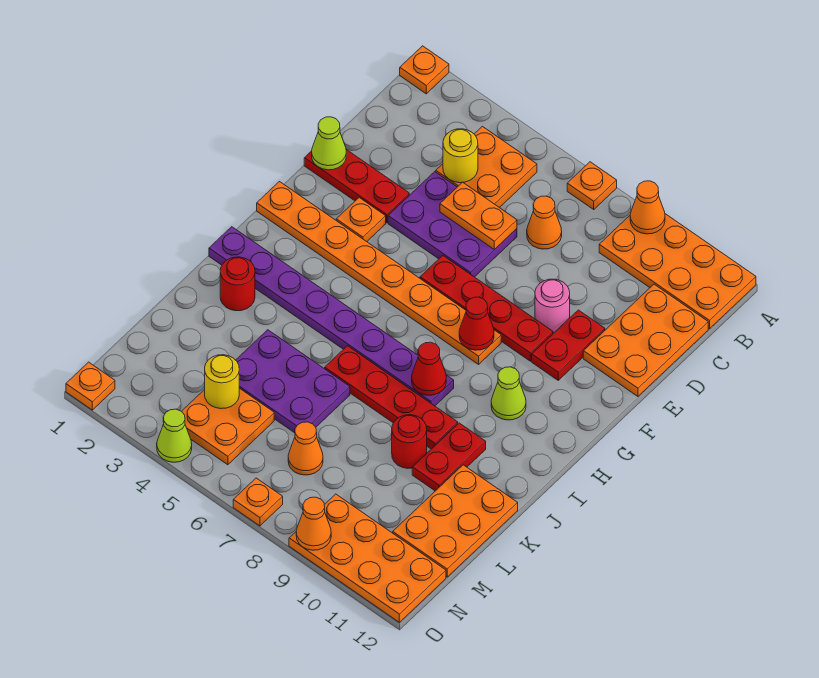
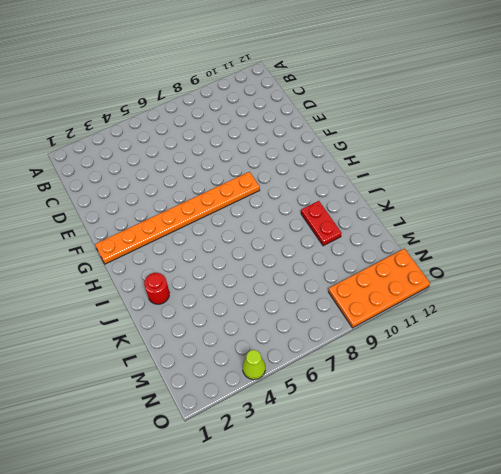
none -> orange 1x1 plate [400,46,449,94]
none -> orange 1x1 plate [567,162,617,209]
none -> orange 2x4 plate [599,214,756,329]
none -> orange 2x2 plate [436,126,537,208]

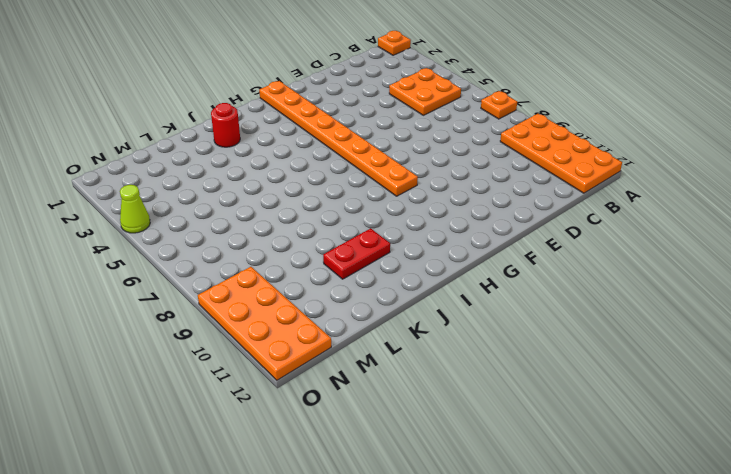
none -> orange 1x1 cone [527,196,562,249]
none -> orange 2x3 plate [583,284,708,396]
none -> purple 2x3 plate [388,172,517,277]
none -> red 1x3 plate [304,150,409,223]

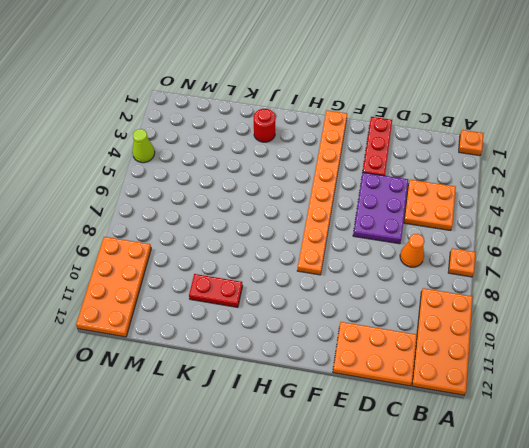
none -> pink 1x1 round brick [535,279,570,333]
none -> red 1x2 plate [532,310,605,380]
none -> orange 1x1 plate [336,198,386,242]
none -> red 1x4 plate [420,256,553,361]

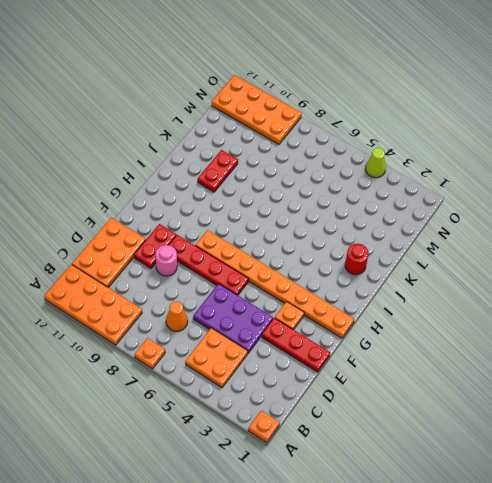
none -> lime 1x1 cone [491,367,526,420]
none -> purple 1x8 plate [209,227,454,406]
none -> red 1x4 plate [325,346,458,449]
none -> purple 2x3 plate [236,330,350,433]

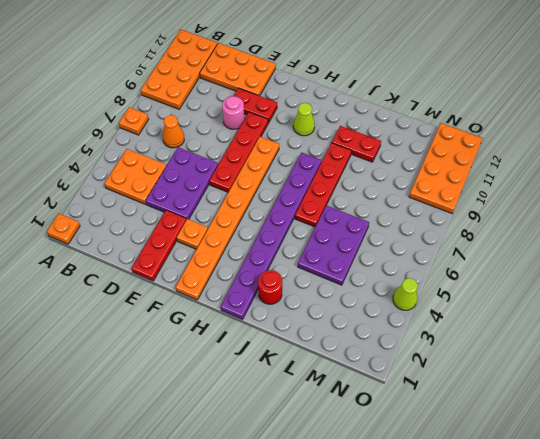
none -> red 1x1 round brick [392,415,427,468]
none -> orange 2x3 plate [393,465,518,577]
none -> orange 2x2 plate [182,388,274,465]
none -> orange 1x1 cone [288,422,323,475]

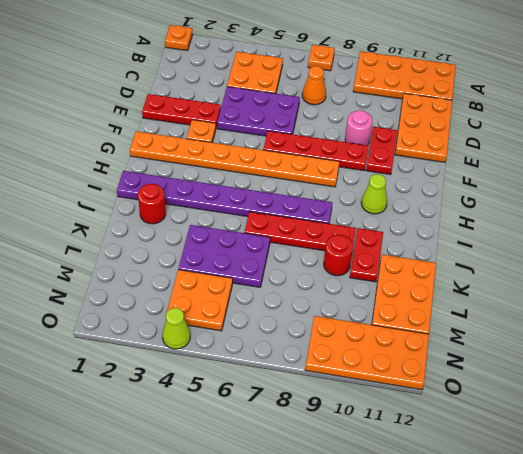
none -> orange 1x1 cone [288,422,323,475]
none -> orange 1x1 plate [66,362,115,410]
none -> orange 1x1 plate [233,478,283,526]
none -> orange 1x1 cone [630,181,665,234]

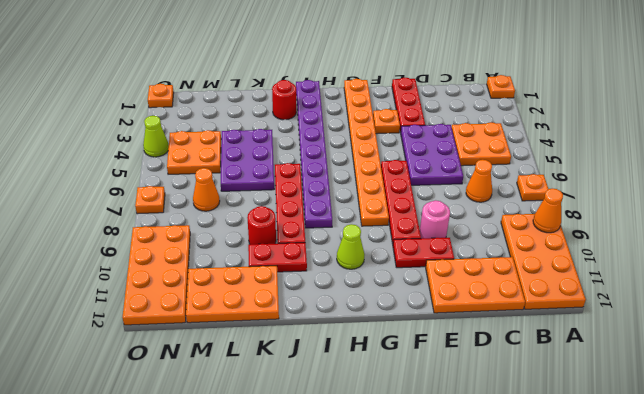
none -> yellow 1x1 round brick [443,129,478,183]
none -> orange 1x2 plate [440,182,517,250]
none -> lime 1x1 cone [312,117,346,170]
none -> red 1x1 cone [459,297,494,350]

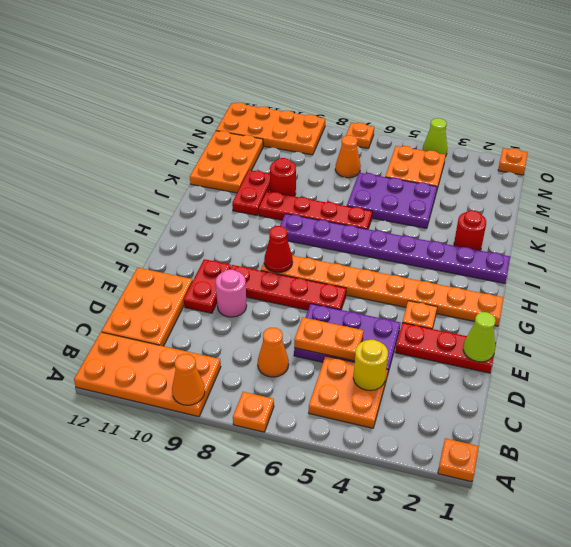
none -> lime 1x1 cone [491,367,526,420]
none -> red 1x1 cone [412,342,446,395]
none -> yellow 1x1 round brick [205,355,239,409]
none -> orange 1x1 cone [296,497,331,550]

